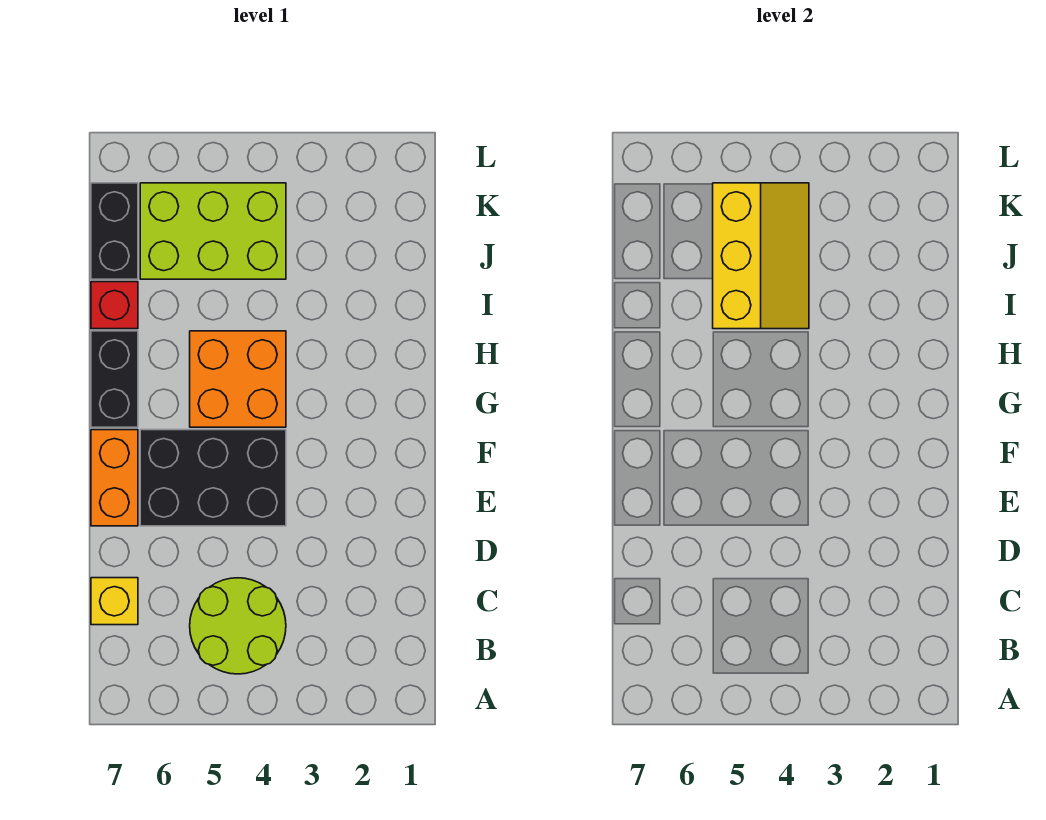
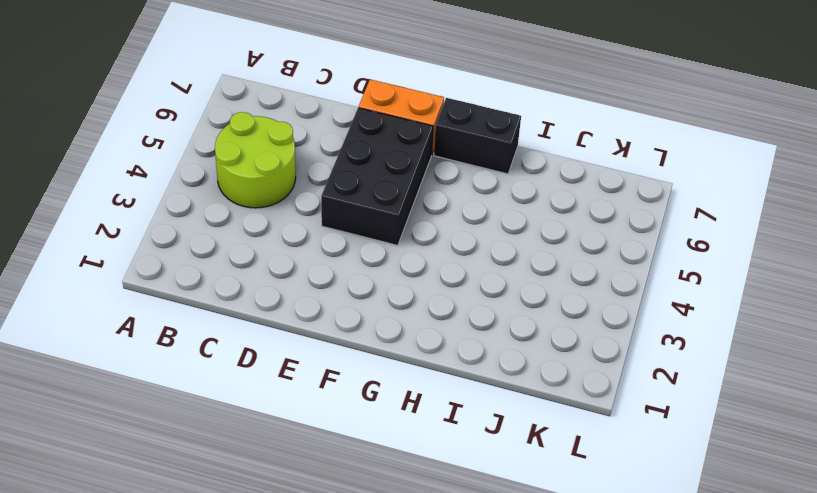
none -> yellow 1x1 brick [91,578,138,625]
none -> orange 2x2 brick [190,331,286,427]

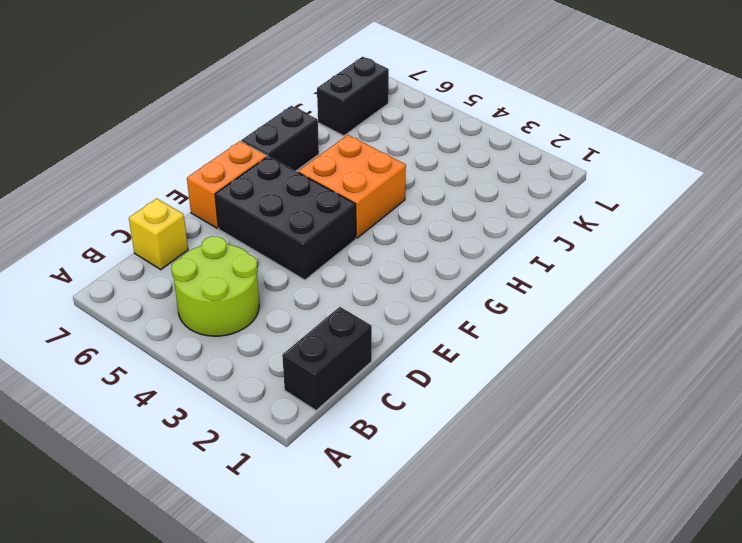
black 1x2 brick [282,307,372,411] -> none
none -> red 1x1 brick [91,282,138,329]
none -> lime 2x3 brick [140,183,286,279]

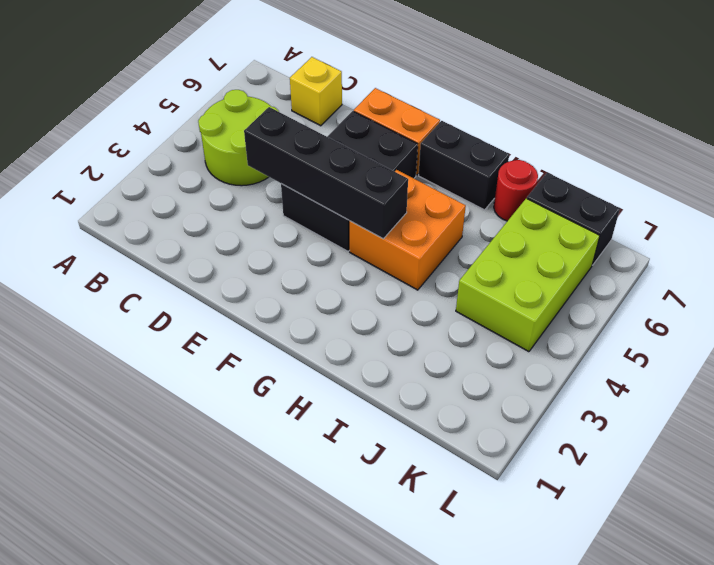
black 1x4 brick [244,107,408,239] -> none
red 1x1 round brick [494,160,538,221] -> red 1x1 brick [91,282,138,329]
none -> yellow 2x3 slope [713,183,809,329]

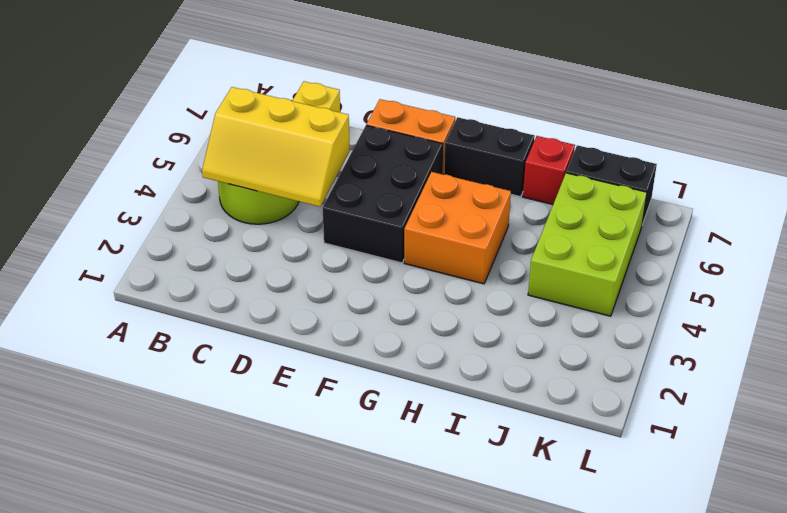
yellow 2x3 slope [202,87,350,207] -> yellow 2x3 slope moved to [713,183,809,329]

